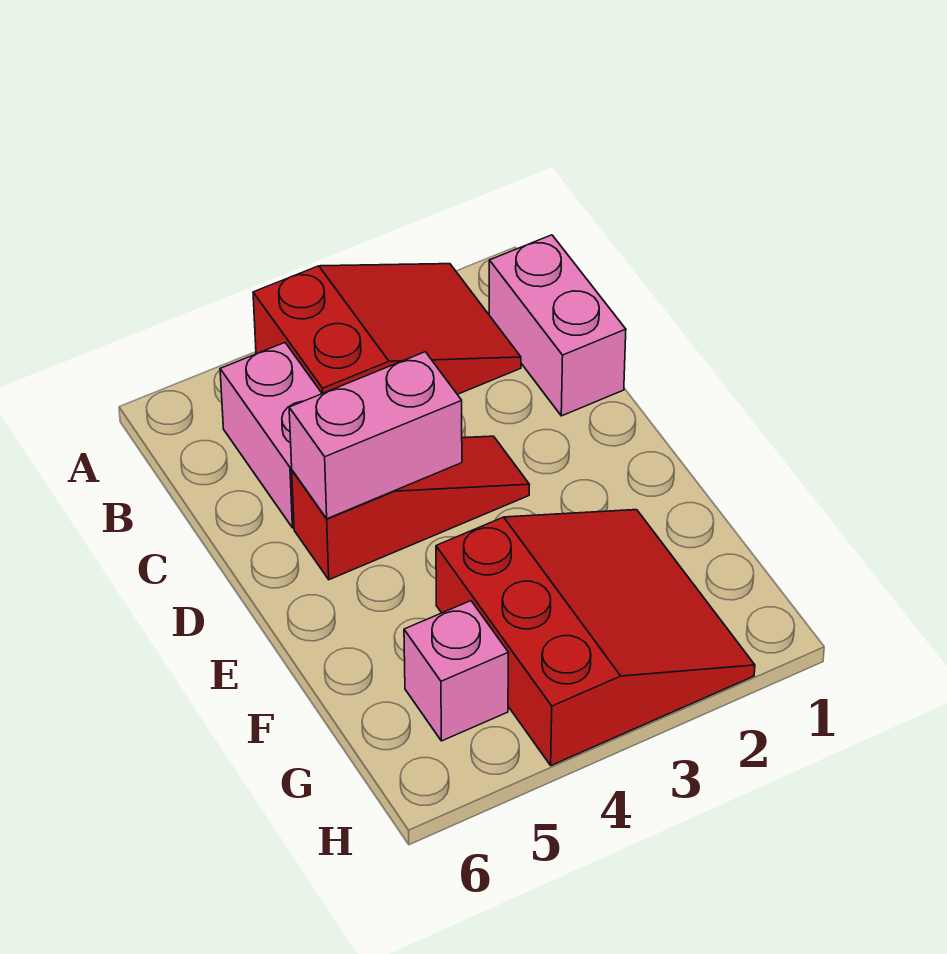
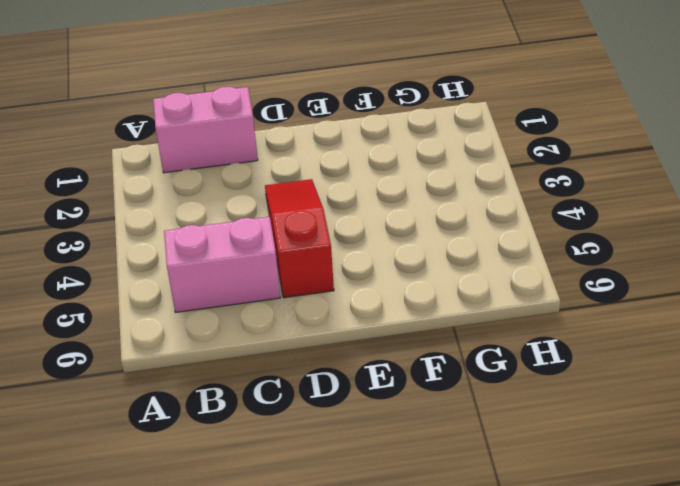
none -> red 2x3 slope [253,264,521,394]
none -> red 3x3 slope [436,510,755,765]

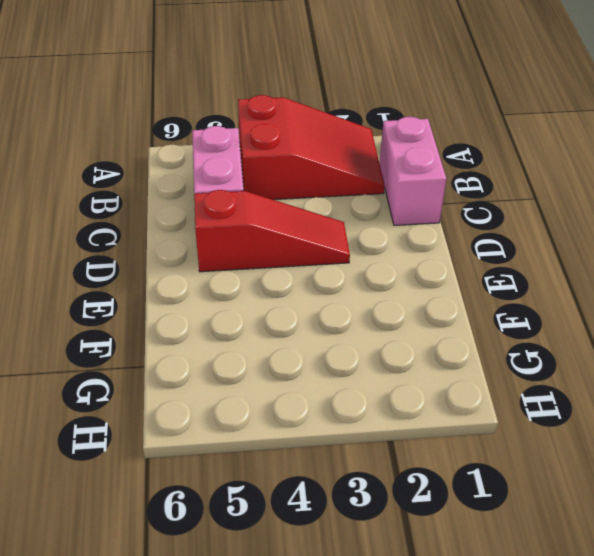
none -> red 3x3 slope [436,510,755,765]
none -> pink 1x1 brick [404,601,508,741]

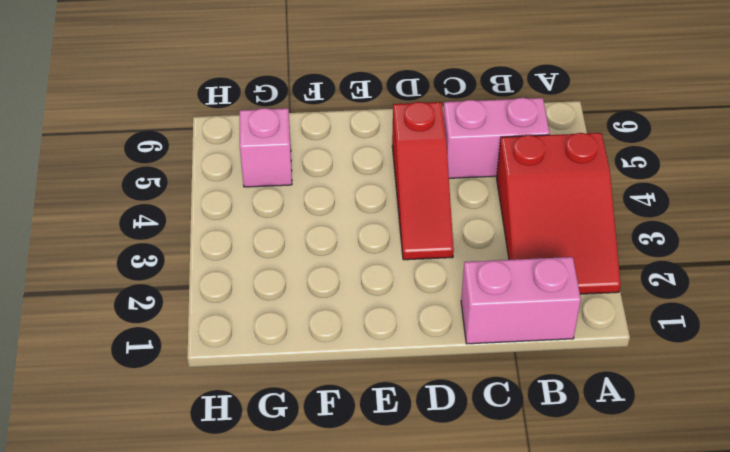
none -> red 3x3 slope [436,510,755,765]
none -> pink 1x2 brick [289,352,462,519]

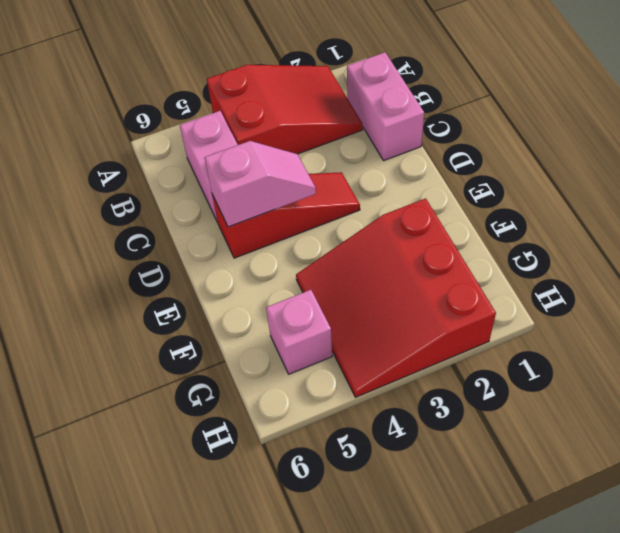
pink 1x2 slope [204,141,316,227] -> pink 1x2 brick [289,352,462,519]
red 3x3 slope [296,198,496,397] -> red 3x3 slope turned to [436,510,755,765]

